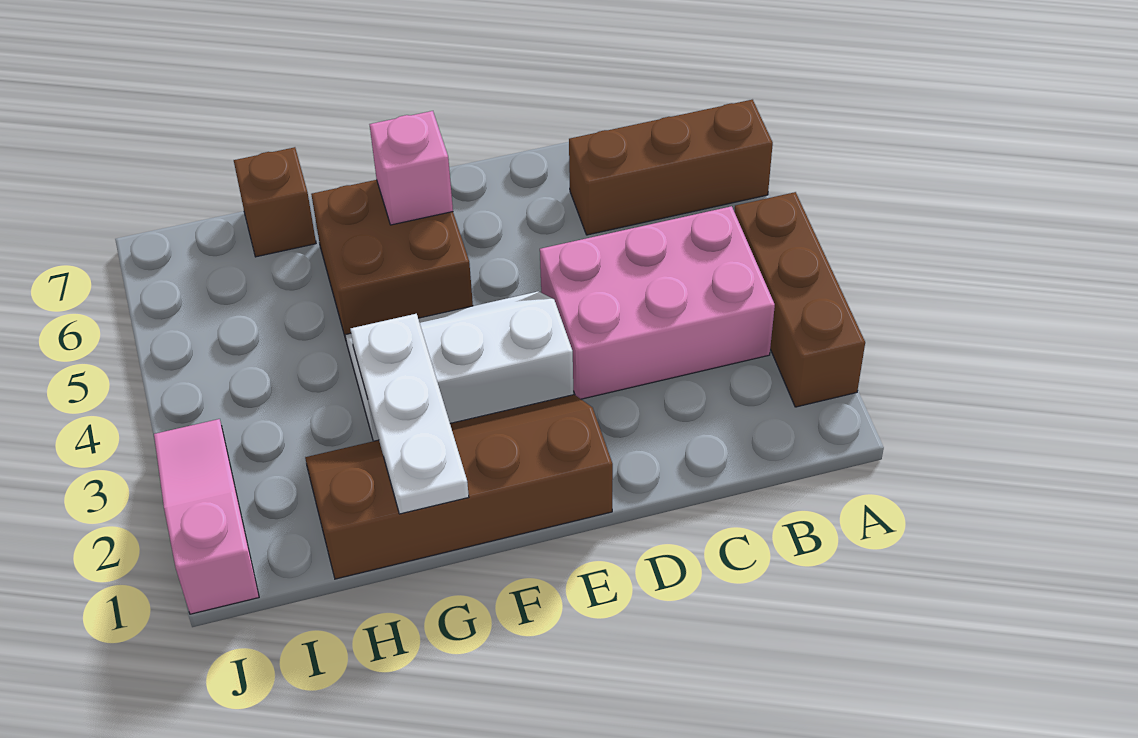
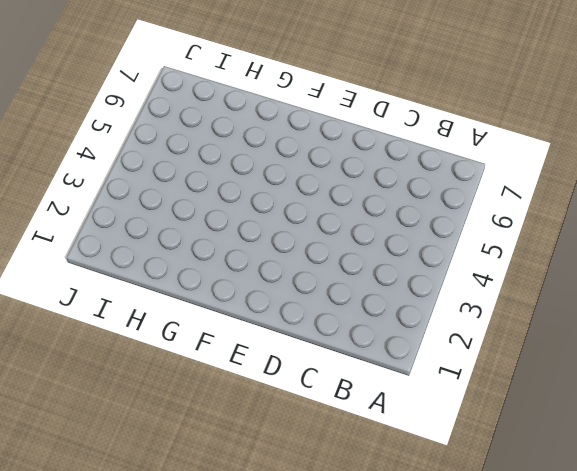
none -> brown 1x3 brick [734,192,865,407]
none -> brown 1x3 brick [569,100,773,235]

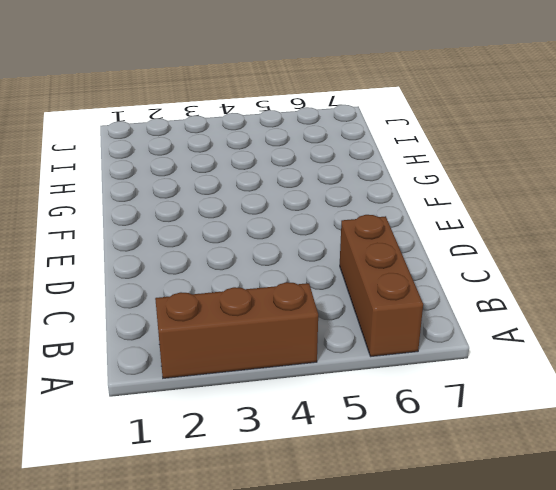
none -> pink 2x3 brick [540,206,775,399]
none -> brown 2x4 slope [305,395,613,579]

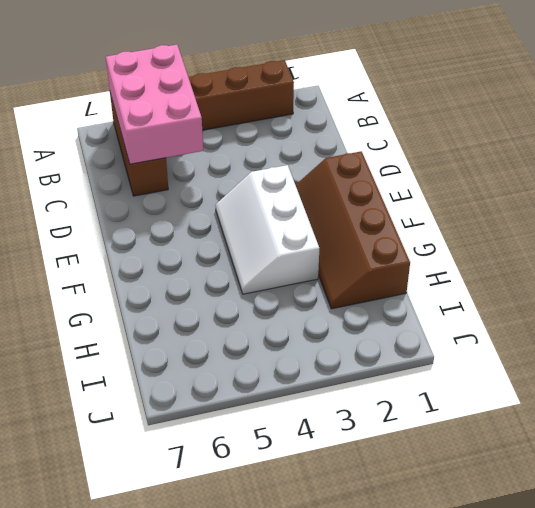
pink 2x3 brick [106,45,203,164] -> pink 2x3 brick moved to [540,206,775,399]
none -> brown 2x2 brick [311,180,473,339]
none -> brown 1x1 brick [234,147,316,257]

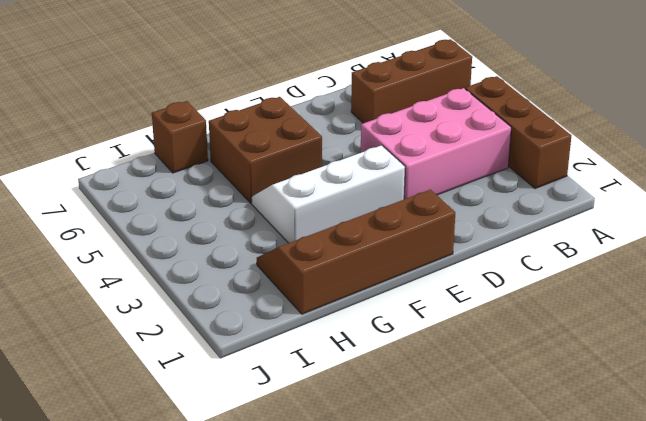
none -> pink 1x3 slope [154,419,259,614]
none -> pink 1x1 brick [369,111,453,225]

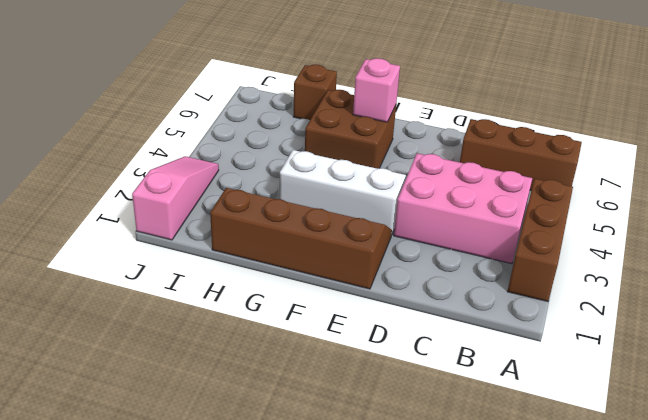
none -> white 1x3 plate [351,314,469,514]

